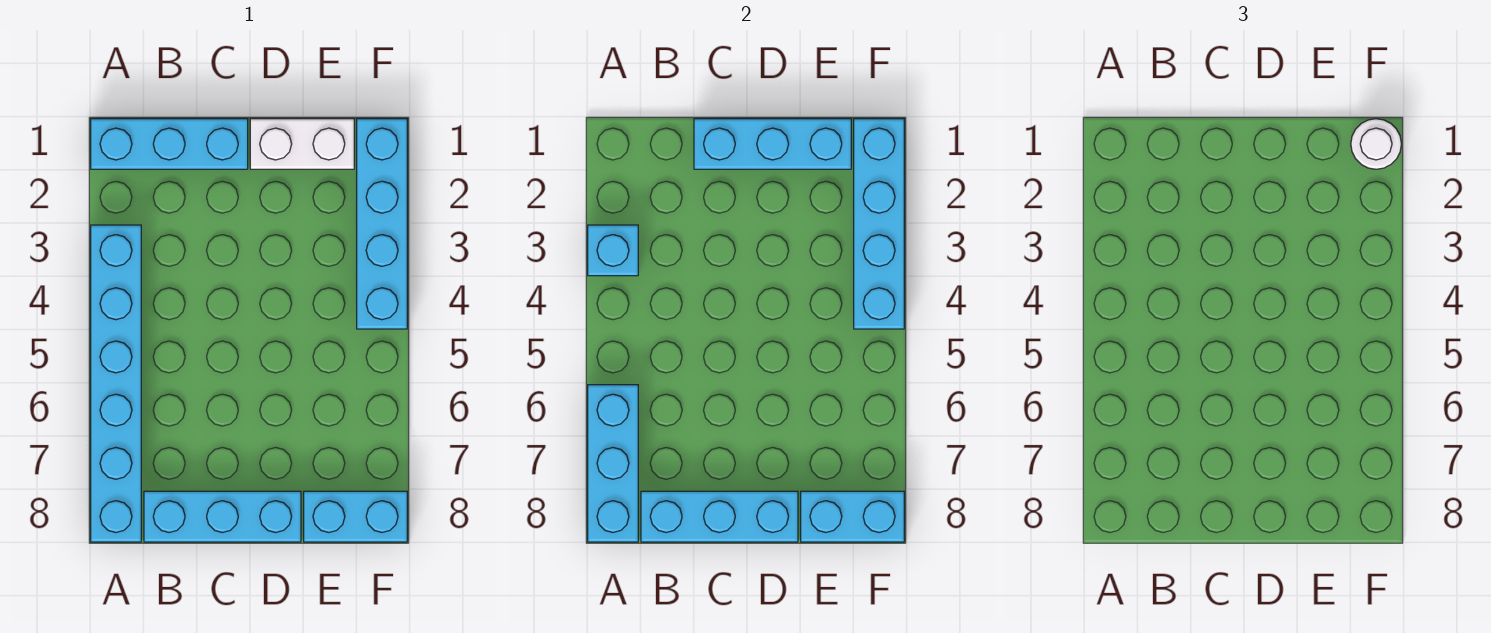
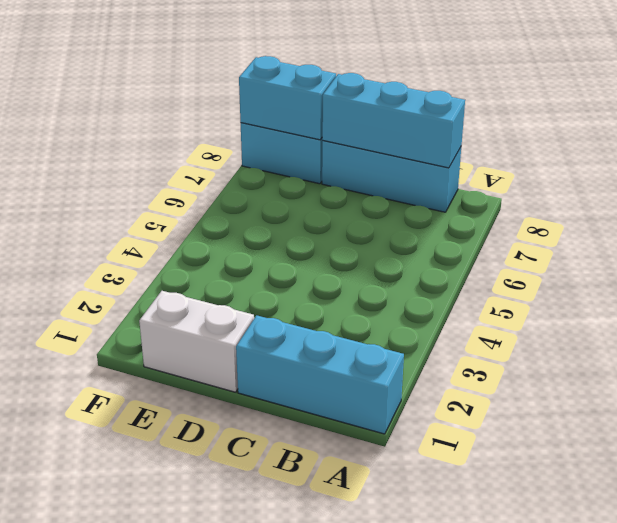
none -> cyan 1x6 brick [91,225,141,542]
none -> cyan 1x4 brick [357,119,407,329]
none -> cyan 1x1 brick [588,225,638,276]

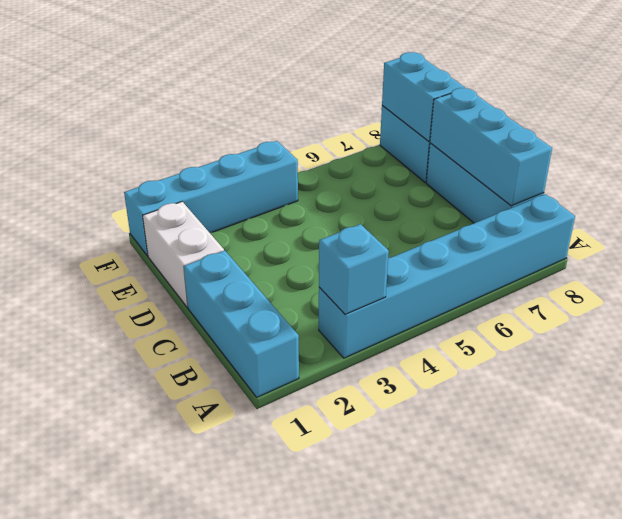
none -> cyan 1x3 brick [588,385,638,542]
none -> cyan 1x3 brick [694,119,851,169]
none -> cyan 1x4 brick [854,119,904,329]

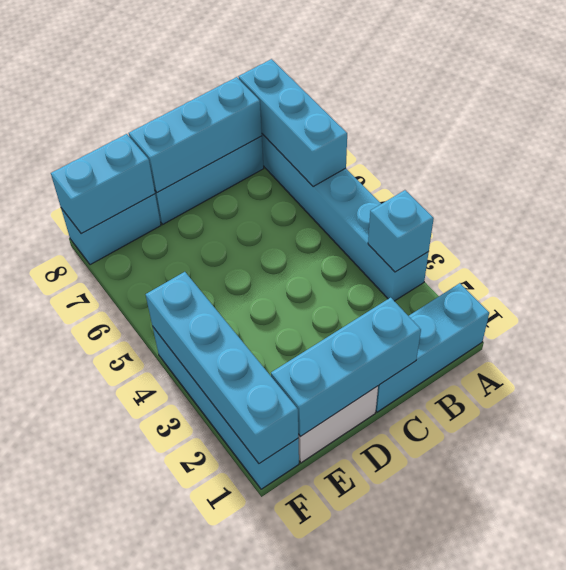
none -> white 1x1 round brick [1351,119,1401,169]

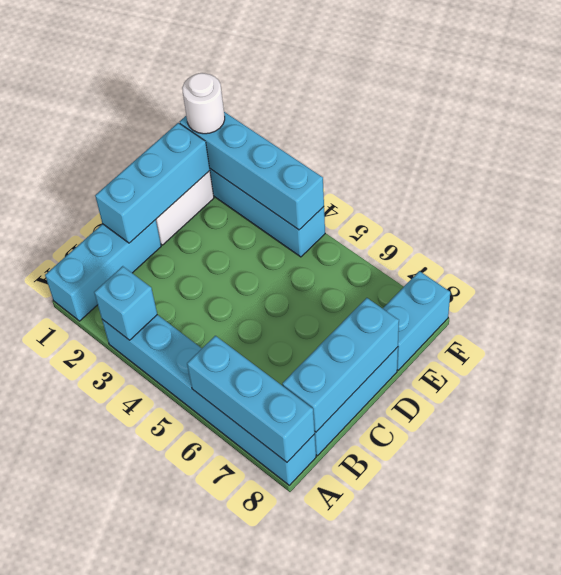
none -> cyan 1x2 brick [801,491,904,542]

